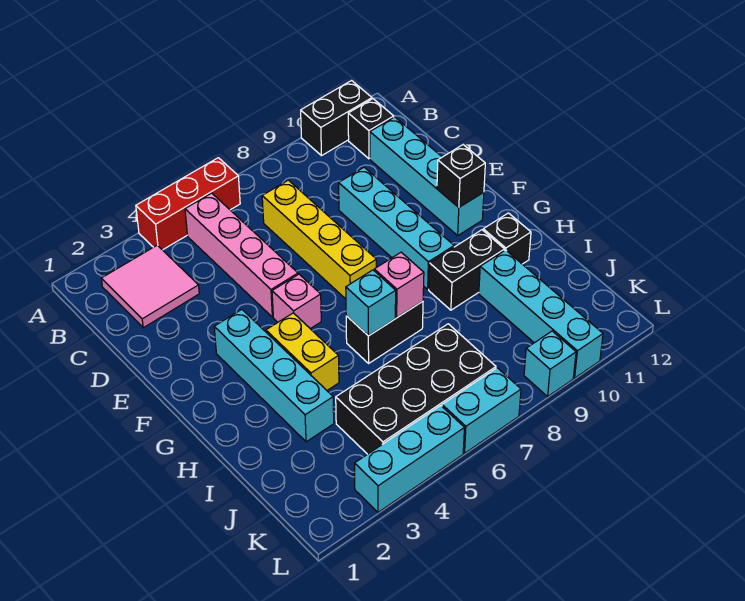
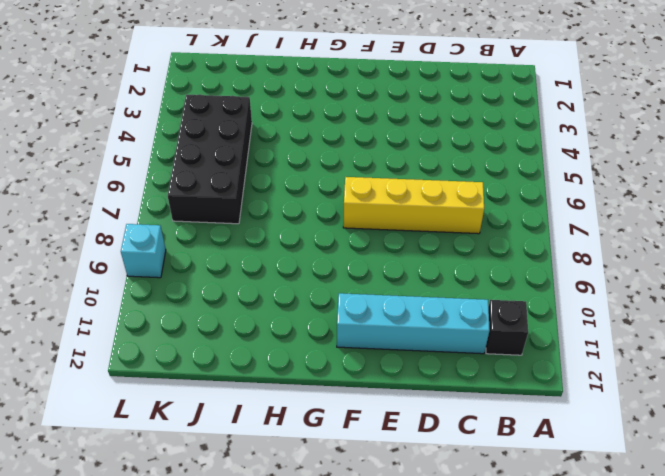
none -> red 1x3 brick [136,158,240,250]
none -> black 1x2 brick [301,81,372,156]
none -> pink 2x2 tile [101,245,199,328]

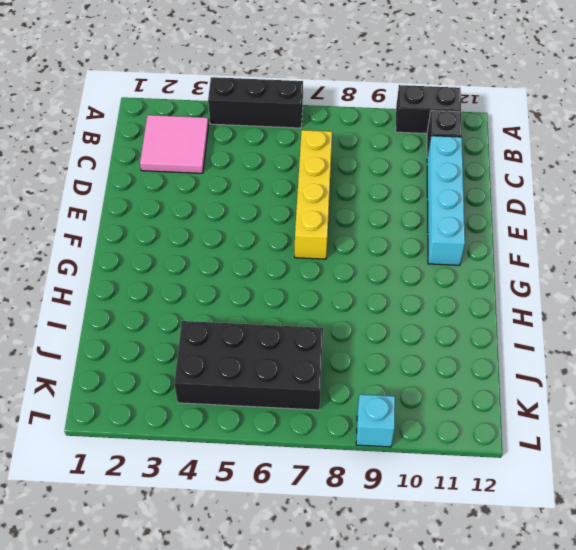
black 1x3 brick [208,77,303,128] -> red 1x3 brick [136,158,240,250]
none -> pink 1x4 brick [185,193,298,317]
none -> cyan 1x4 brick [339,167,454,289]
none -> cyan 1x4 brick [214,310,334,442]

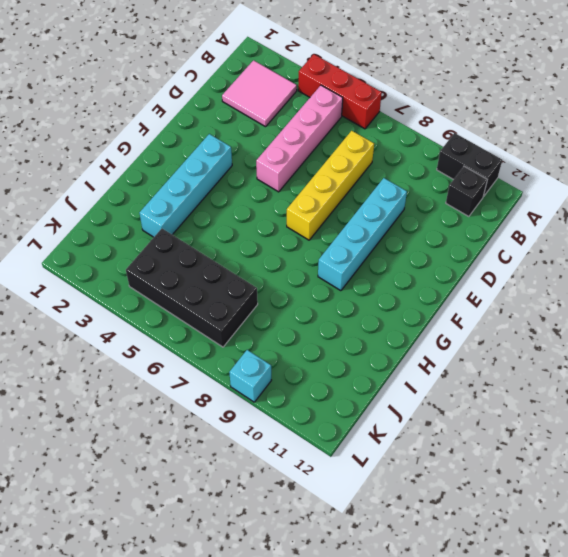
none -> cyan 1x4 brick [370,117,484,235]
none -> pink 1x1 brick [272,274,321,329]
none -> yellow 1x2 brick [266,313,339,390]

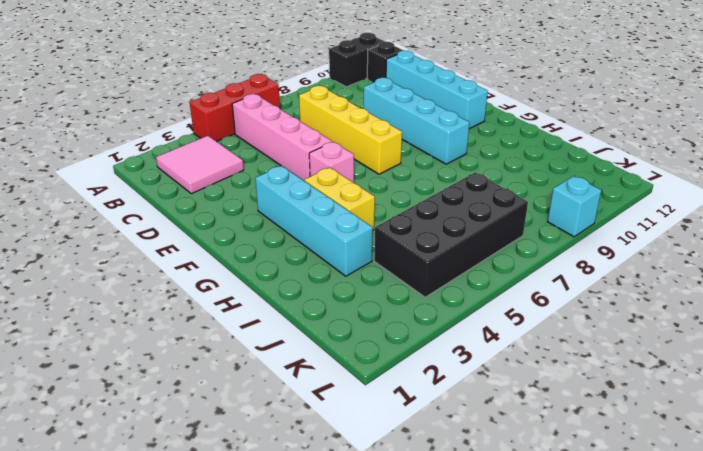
none -> black 1x2 brick [346,301,423,363]
none -> black 1x2 brick [429,230,505,310]
none -> black 1x1 brick [483,213,531,264]

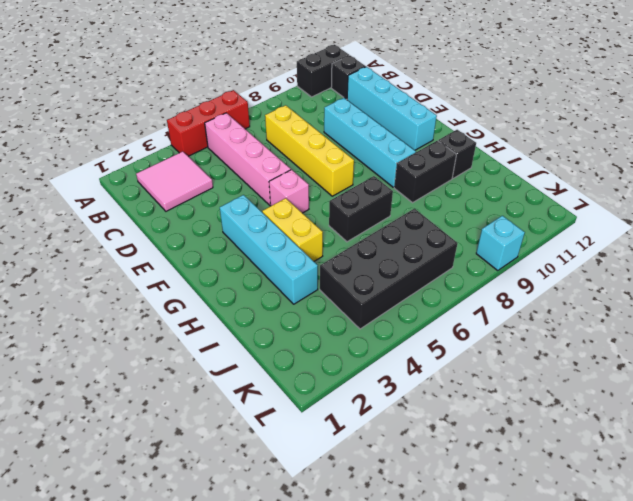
none -> cyan 1x4 brick [479,250,603,378]
none -> cyan 1x3 brick [355,406,464,512]
none -> cyan 1x2 brick [442,368,521,453]

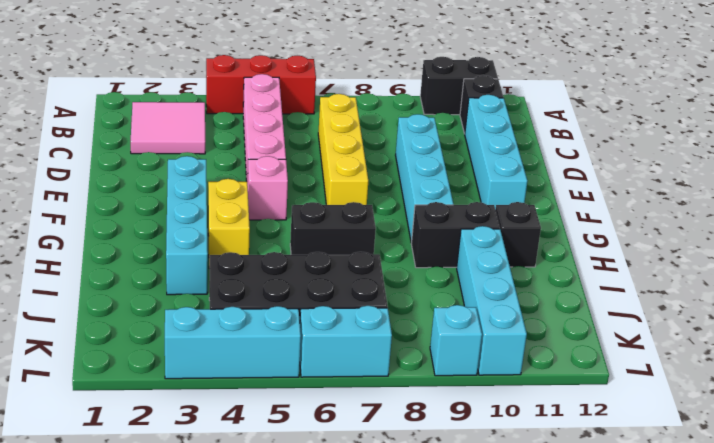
none -> black 1x1 brick [437,145,485,208]
none -> cyan 1x1 brick [346,270,396,336]
none -> pink 1x1 brick [374,252,424,317]

